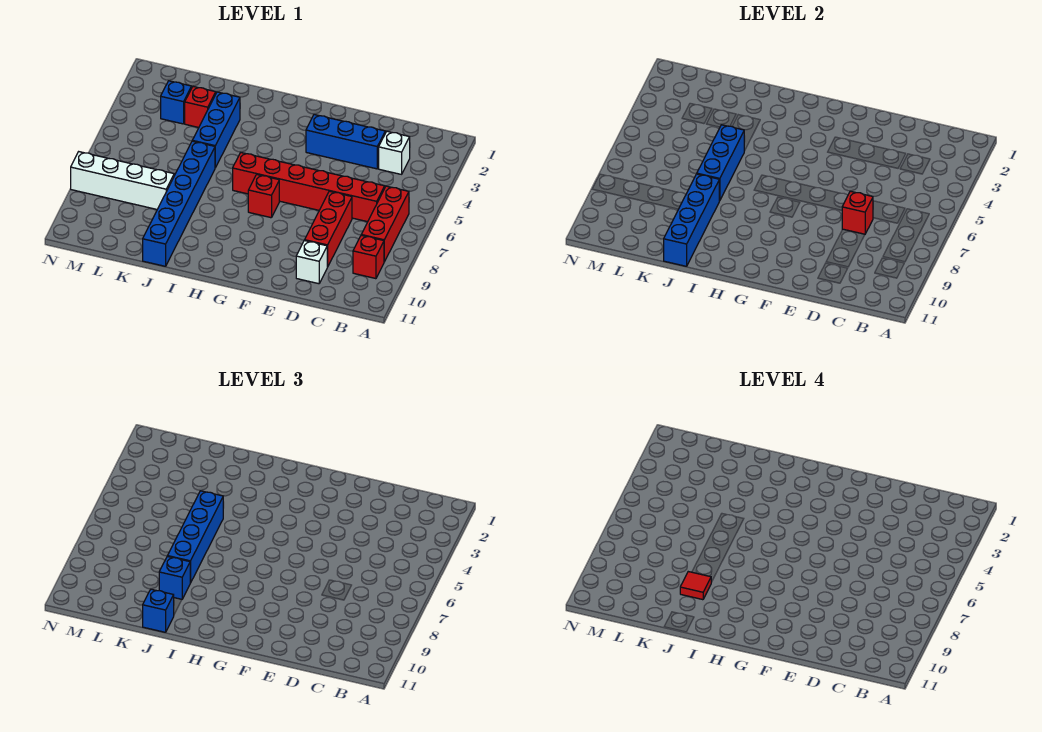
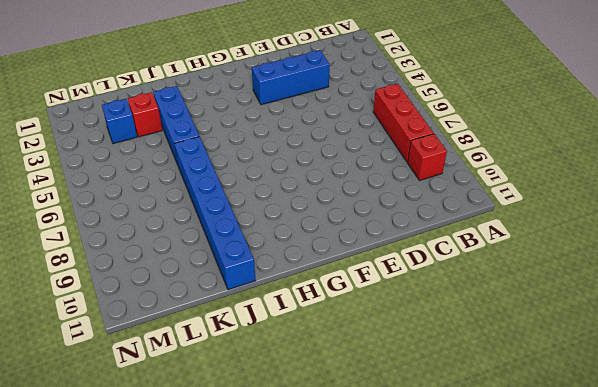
none -> white 1x1 brick [379,131,410,174]
none -> red 1x6 brick [233,153,385,222]
none -> red 1x3 brick [305,191,352,267]

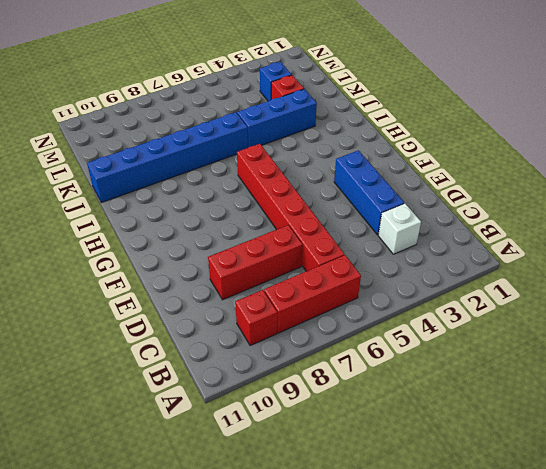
none -> white 1x1 brick [296,240,327,284]
none -> red 1x1 brick [248,175,279,218]
none -> white 1x4 brick [71,152,174,209]

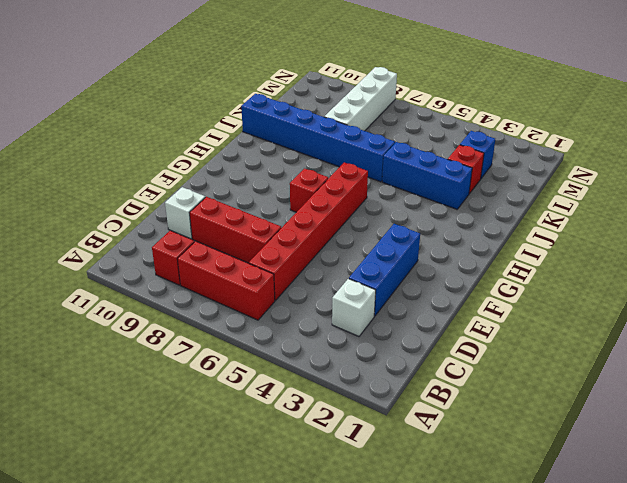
none -> red 1x1 brick [842,191,873,234]
none -> blue 1x3 brick [697,125,744,201]
none -> blue 1x4 brick [664,174,719,266]

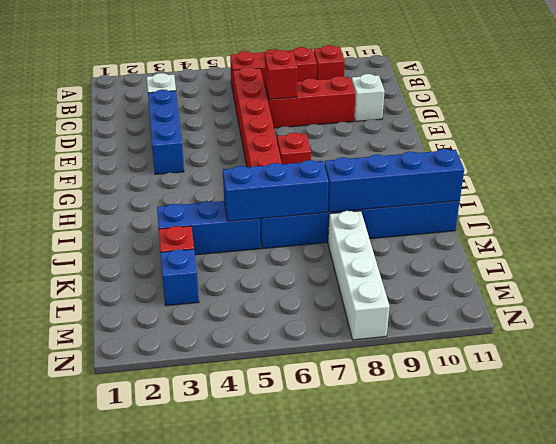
none -> blue 1x4 brick [168,491,223,583]
none -> blue 1x1 brick [159,556,190,599]
none -> blue 1x1 brick [143,589,174,632]

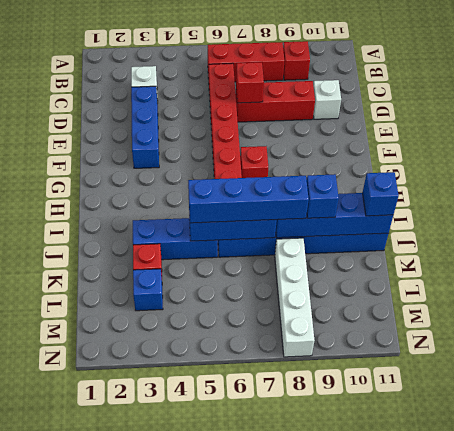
none -> red 1x1 tile [680,572,711,600]

